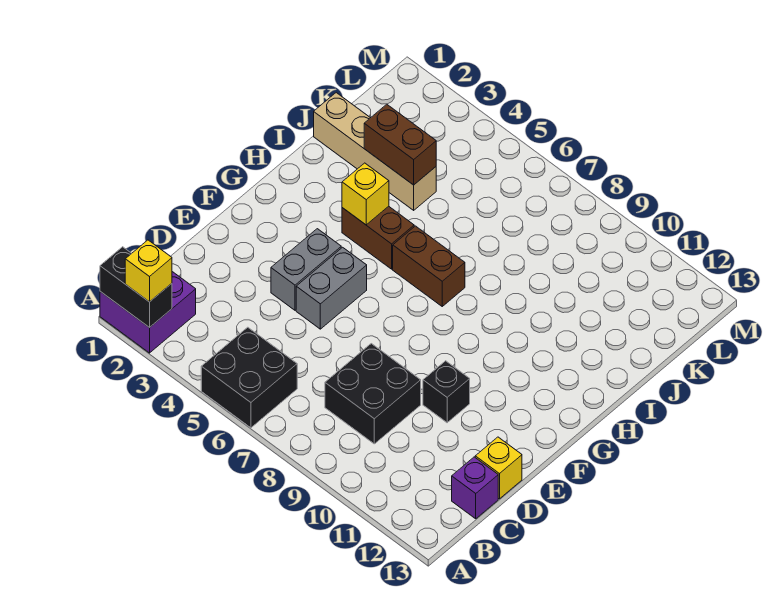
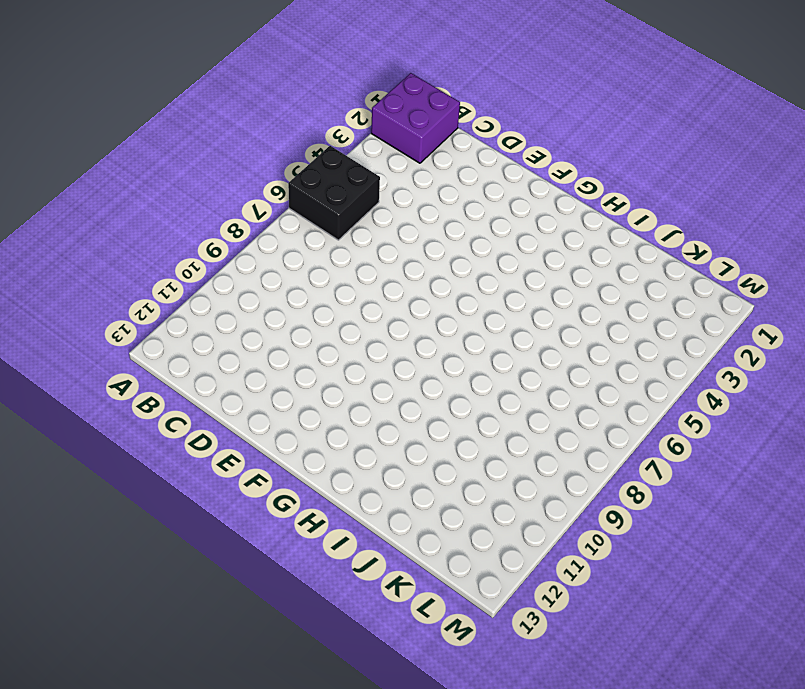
none -> black 2x2 brick [325,344,421,444]
none -> purple 1x1 brick [452,457,498,519]
none -> yellow 1x1 brick [475,437,522,499]

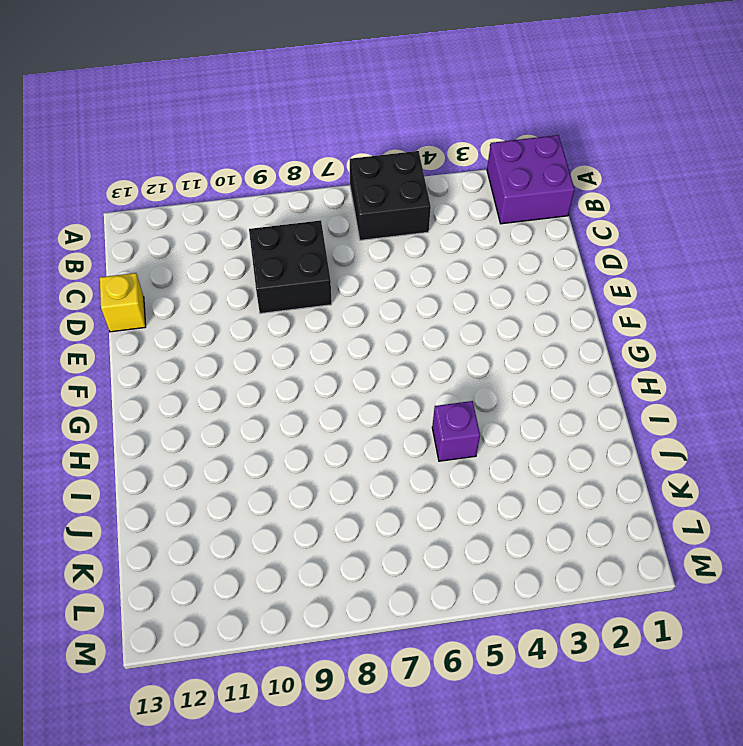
purple 1x1 brick [432,401,480,461] -> purple 1x1 brick moved to [452,457,498,519]
none -> grey 1x2 brick [271,229,341,310]
none -> grey 1x2 brick [296,247,367,329]
none -> black 1x1 brick [423,361,470,423]

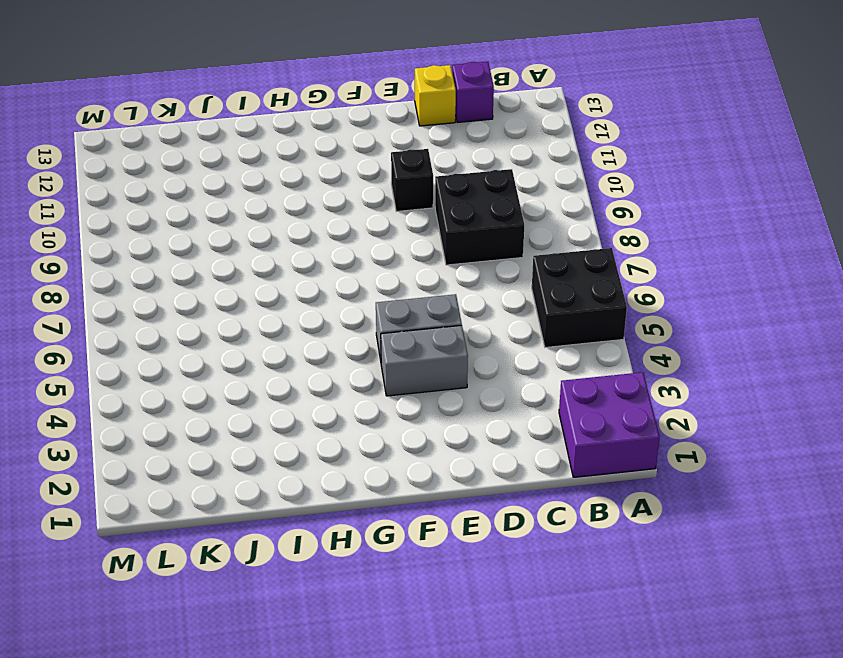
none -> brown 1x2 brick [342,206,414,269]
none -> brown 1x2 brick [393,226,465,306]
none -> tan 1x4 brick [314,93,436,210]

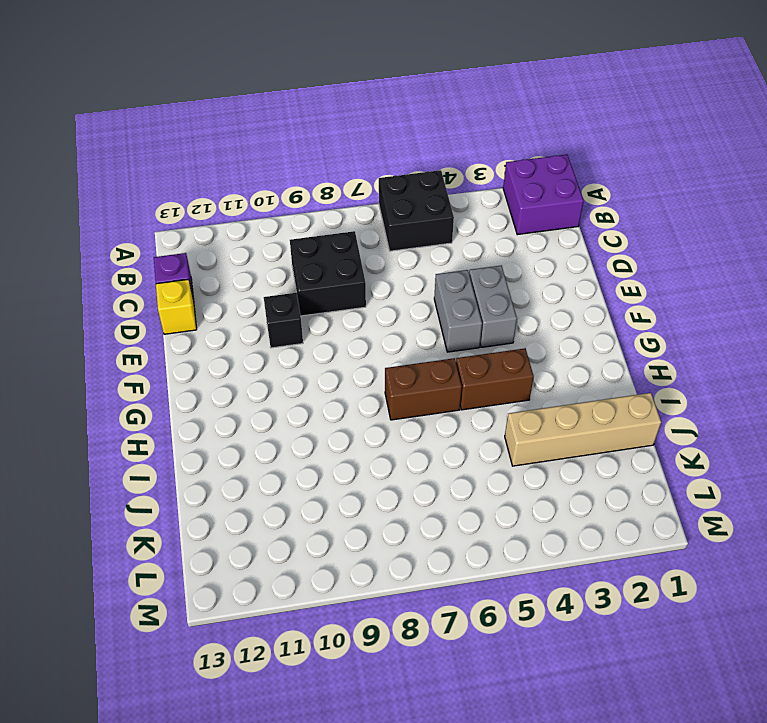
none -> black 1x2 brick [100,247,172,328]
none -> yellow 1x1 brick [342,163,389,225]
none -> brown 1x2 brick [364,104,436,185]

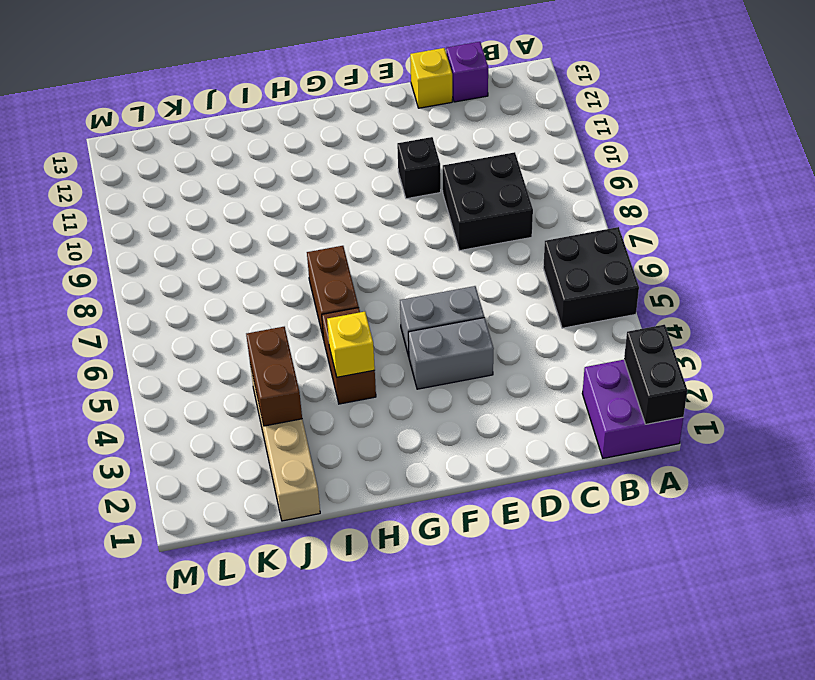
none -> yellow 1x1 brick [125,240,172,302]

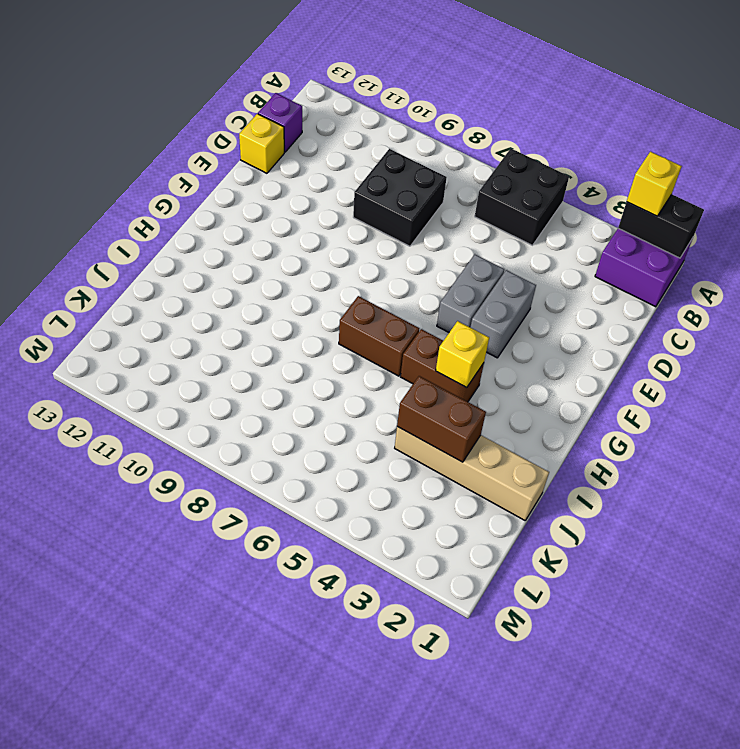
none -> black 1x1 brick [423,361,470,423]

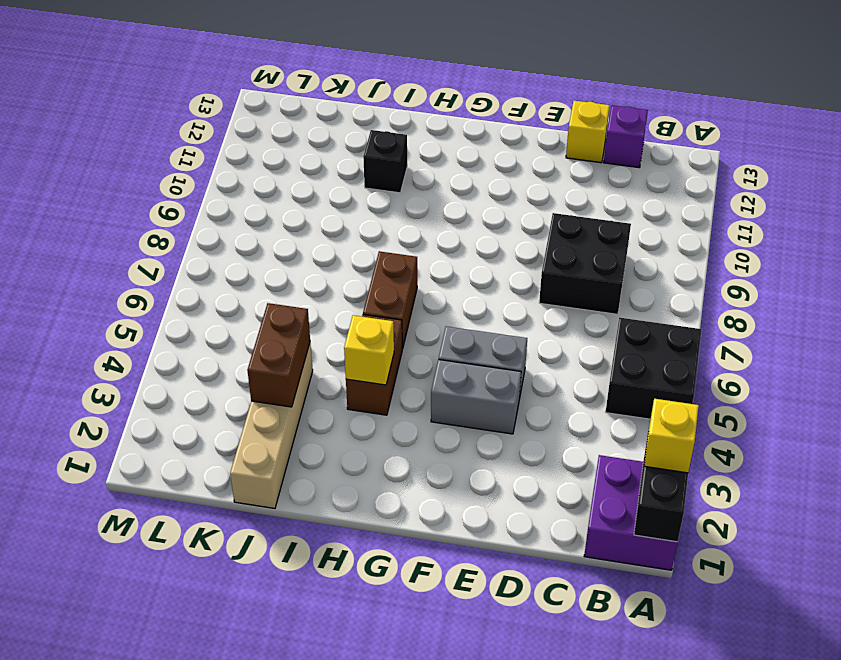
black 1x1 brick [363,130,407,193] -> black 1x1 brick moved to [423,361,470,423]

